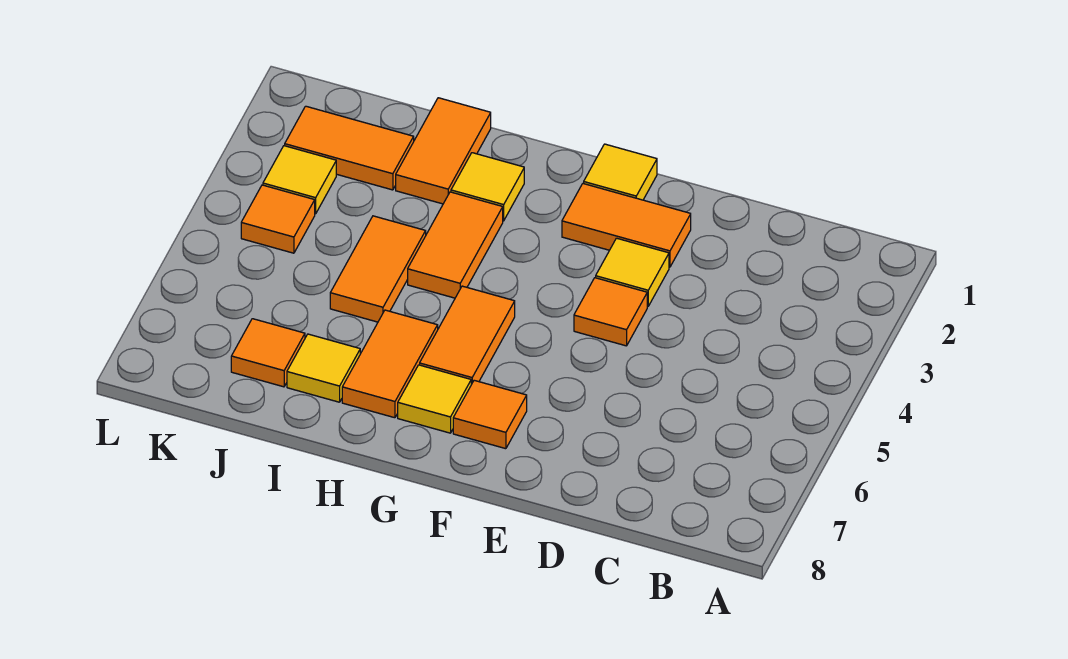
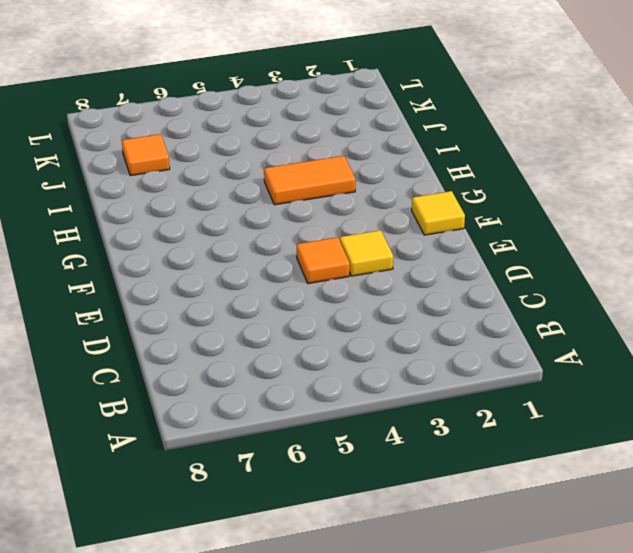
none -> orange 1x2 tile [562,184,691,267]
none -> orange 1x1 tile [453,380,527,449]
none -> orange 1x2 tile [420,286,515,384]

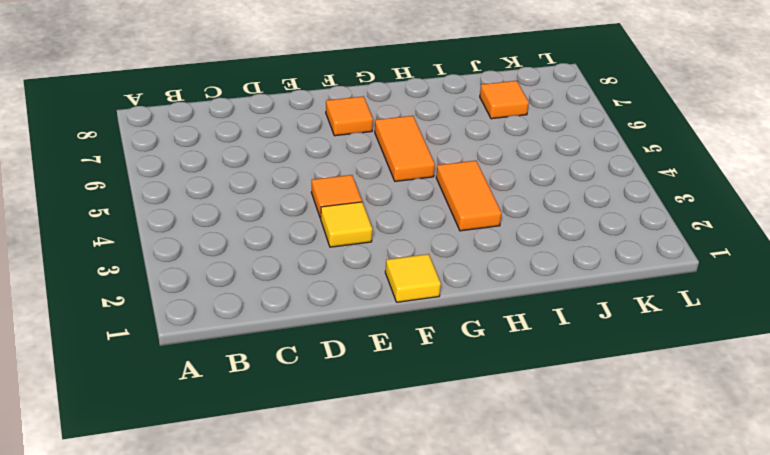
none -> orange 1x2 tile [562,184,691,267]
none -> yellow 1x1 tile [398,365,471,433]
none -> yellow 1x1 tile [451,153,524,221]

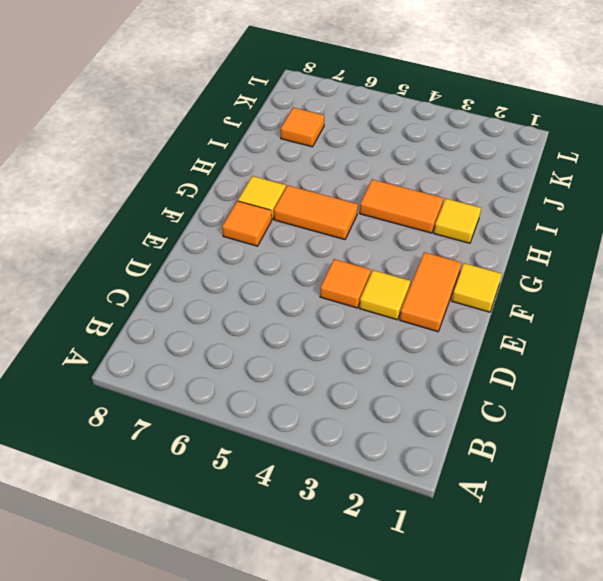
none -> orange 1x2 tile [342,310,438,418]
none -> orange 1x2 tile [396,98,491,204]
none -> orange 1x2 tile [330,216,426,322]

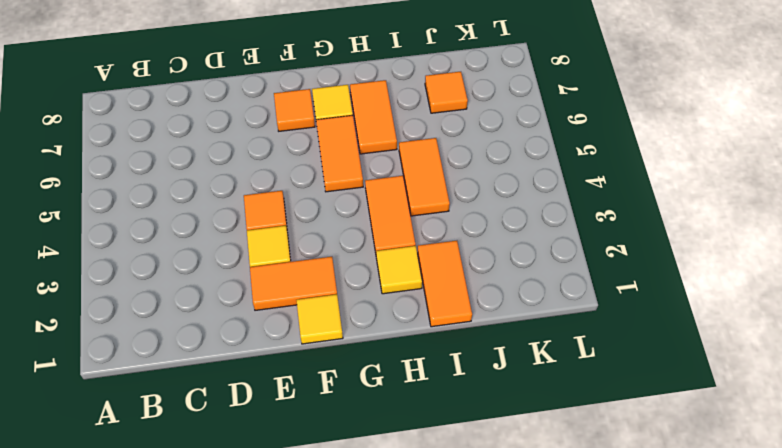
none -> yellow 1x1 tile [287,334,360,402]
none -> orange 1x2 tile [285,106,414,190]
none -> yellow 1x1 tile [263,146,336,214]

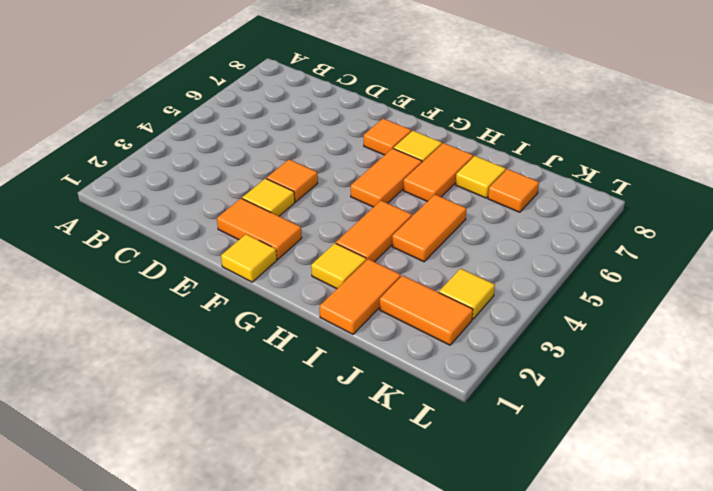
none -> orange 1x1 tile [241,185,315,253]

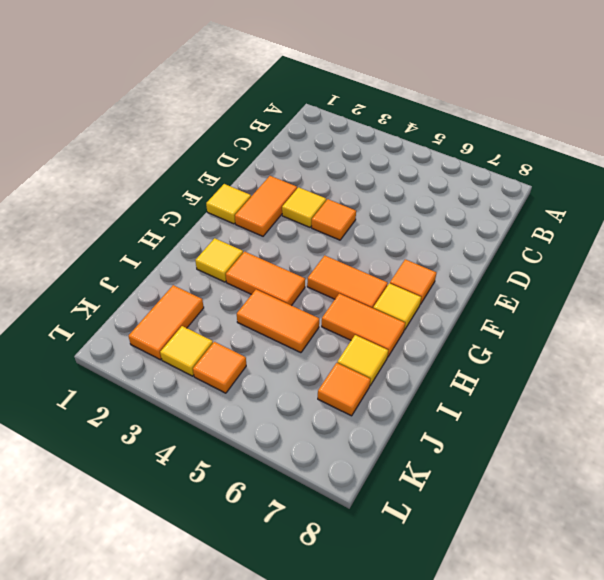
none -> orange 1x2 tile [396,98,491,204]

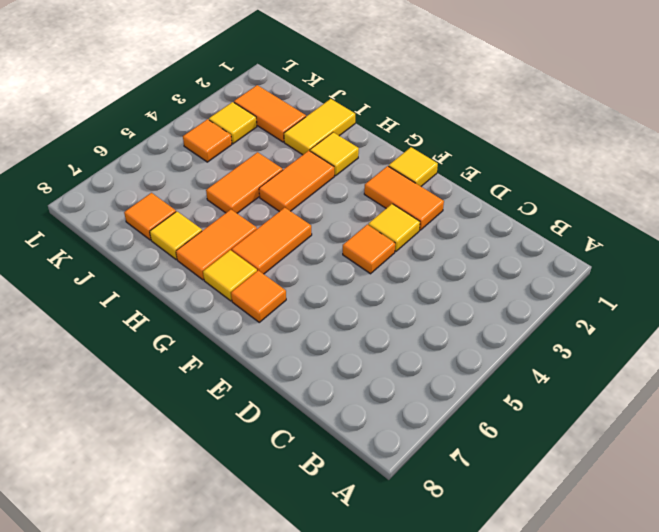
yellow 1x2 tile [284,99,355,155] -> orange 1x2 tile [396,98,491,204]

